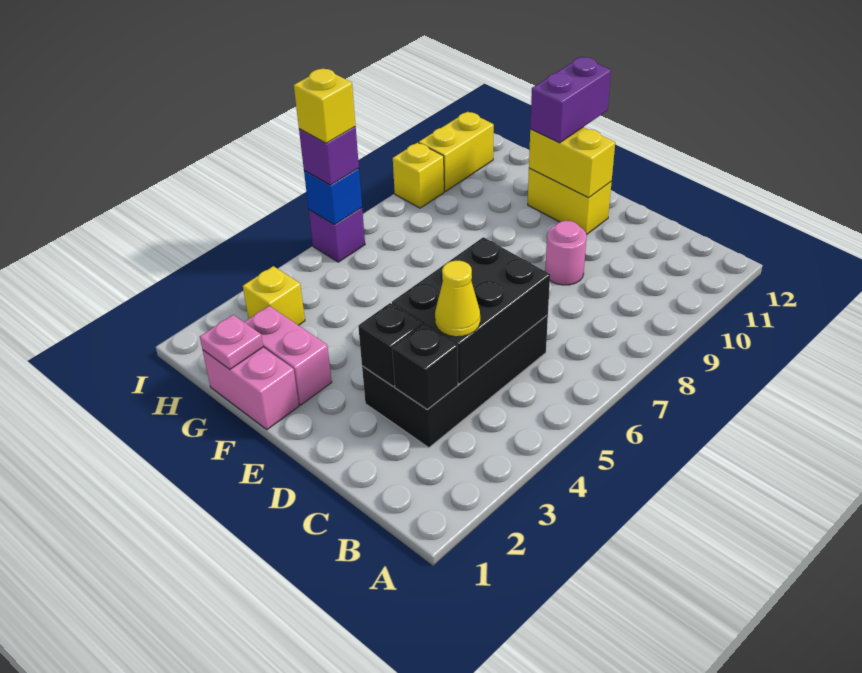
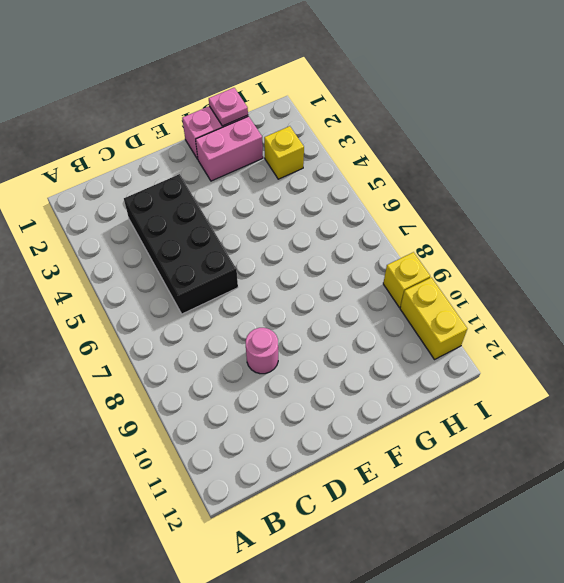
none -> yellow 1x2 brick [528,168,612,235]
none -> purple 1x1 brick [309,208,365,262]
none -> black 1x1 brick [392,324,458,410]

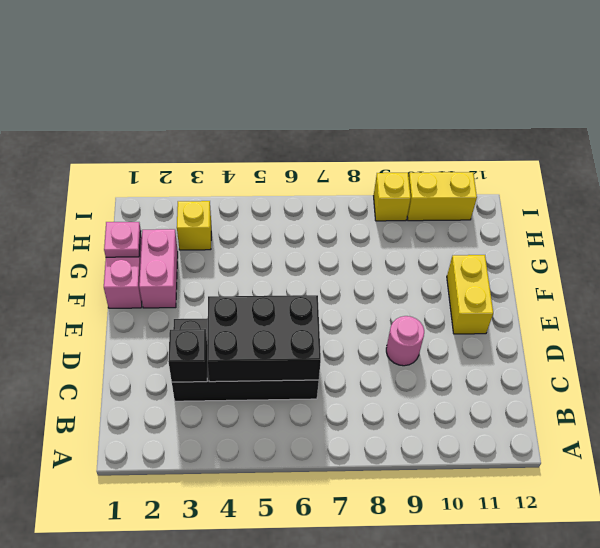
none -> purple 1x1 brick [309,208,365,262]
none -> black 1x1 brick [358,303,422,386]
none -> yellow 1x2 brick [529,127,615,198]

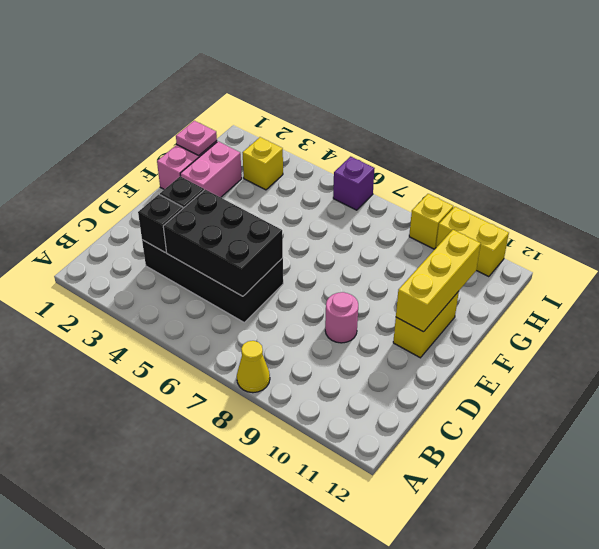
yellow 1x1 cone [237,341,270,393] -> yellow 1x1 cone moved to [435,261,480,337]
yellow 1x3 brick [396,230,481,332] -> yellow 1x2 brick [529,127,615,198]
none -> blue 1x1 brick [304,168,362,225]
none -> purple 1x2 brick [530,57,611,143]
none -> purple 1x1 brick [299,127,359,185]

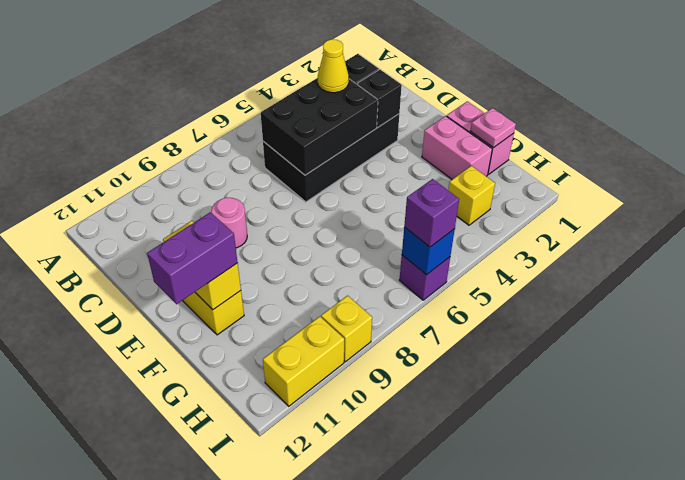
none -> yellow 1x1 brick [294,69,356,143]

